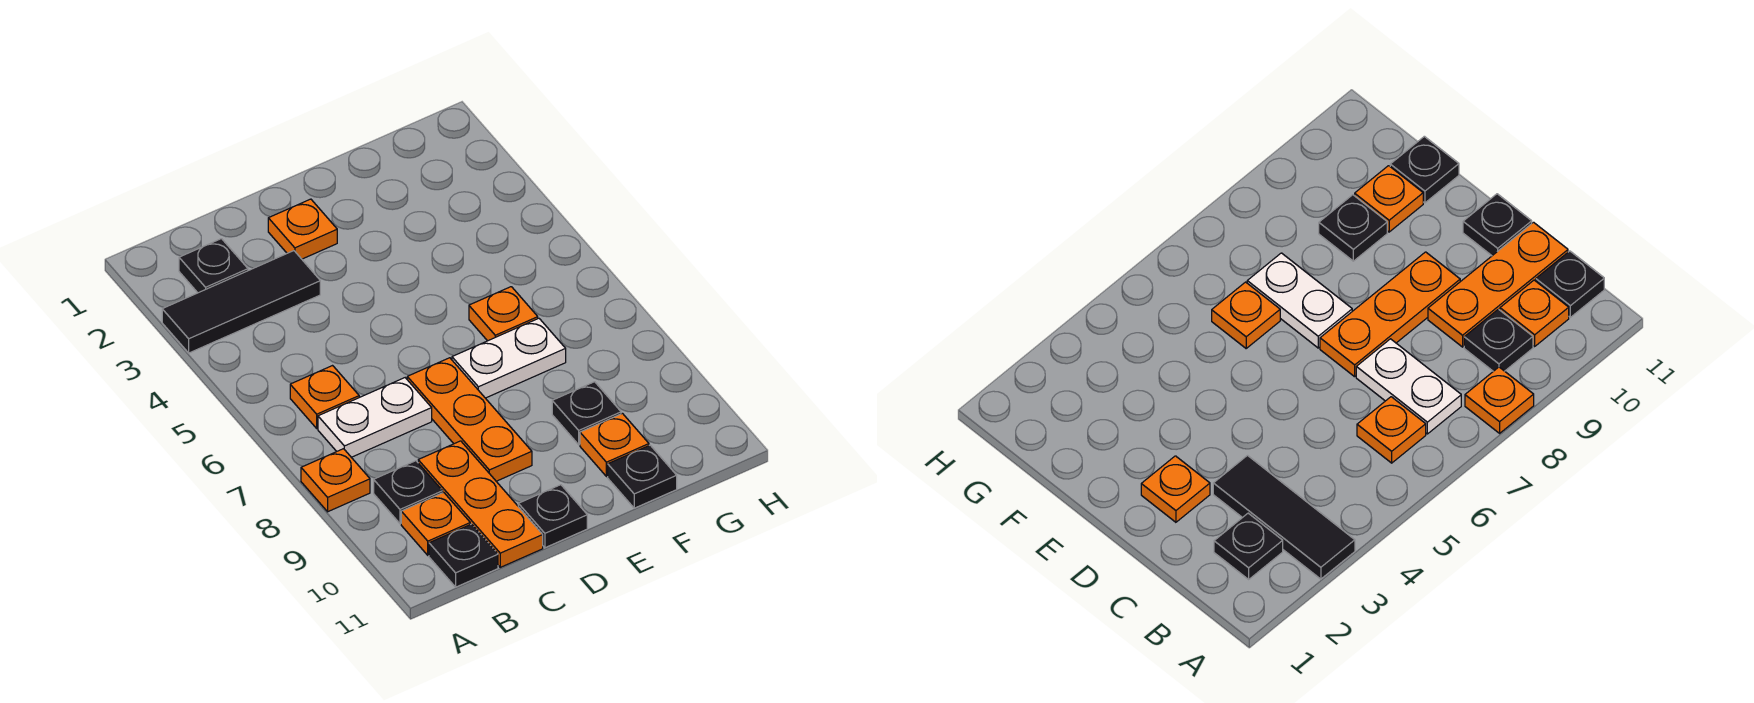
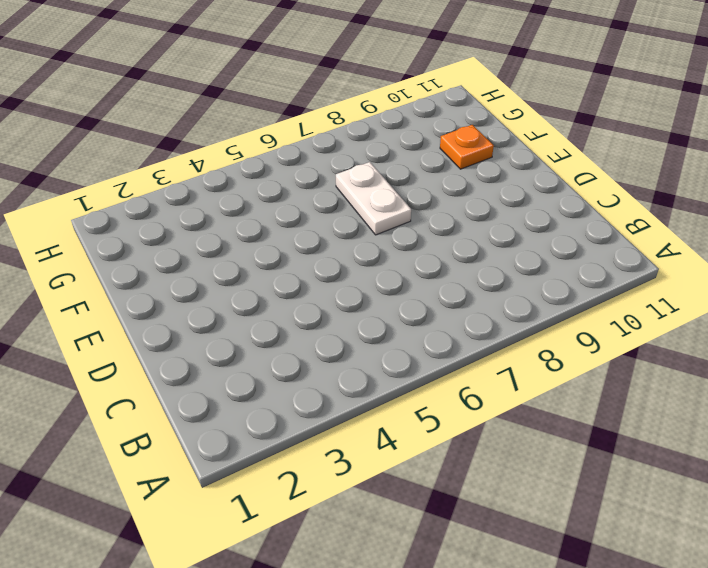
none -> black 1x3 tile [162,251,320,353]
none -> orange 1x1 plate [301,449,370,512]
none -> black 1x1 plate [179,239,248,293]

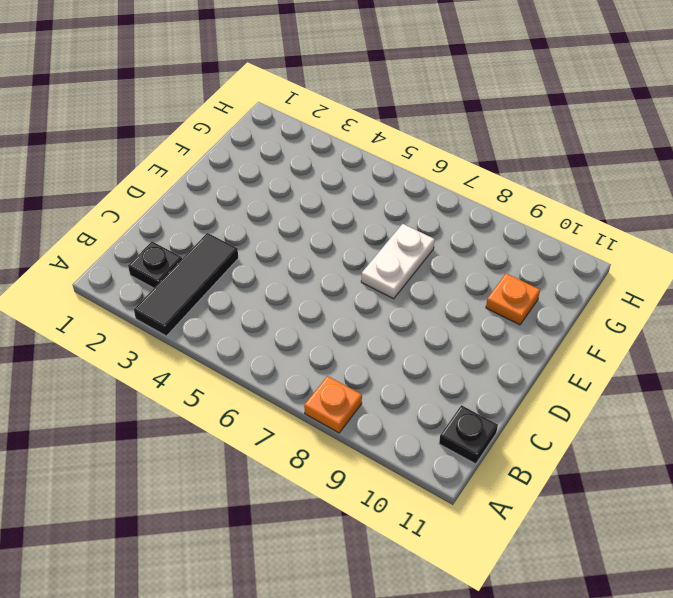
none -> orange 1x1 plate [290,366,359,428]
none -> white 1x2 plate [318,378,432,457]
none -> black 1x1 plate [374,461,443,524]

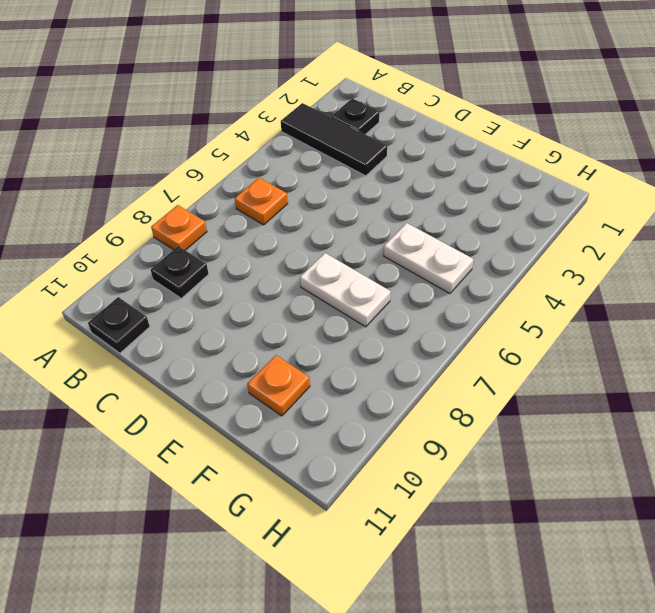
white 1x2 plate [384,223,474,293] -> white 1x2 plate moved to [318,378,432,457]
none -> orange 1x1 plate [401,492,470,555]
none -> orange 1x3 plate [418,441,543,567]
none -> orange 1x1 plate [268,199,337,259]

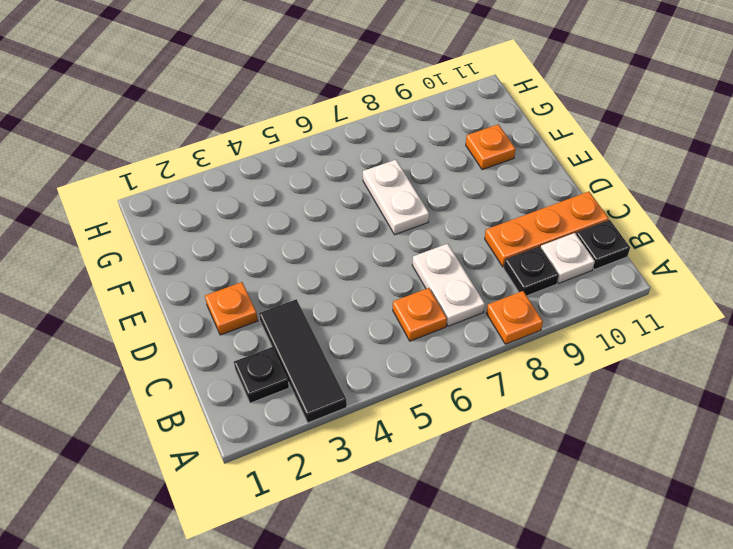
white 1x1 plate [541,233,595,283] -> orange 1x1 plate [401,492,470,555]
none -> orange 1x3 plate [407,358,532,481]
none -> black 1x1 plate [518,485,587,548]
none -> orange 1x1 plate [469,287,538,341]

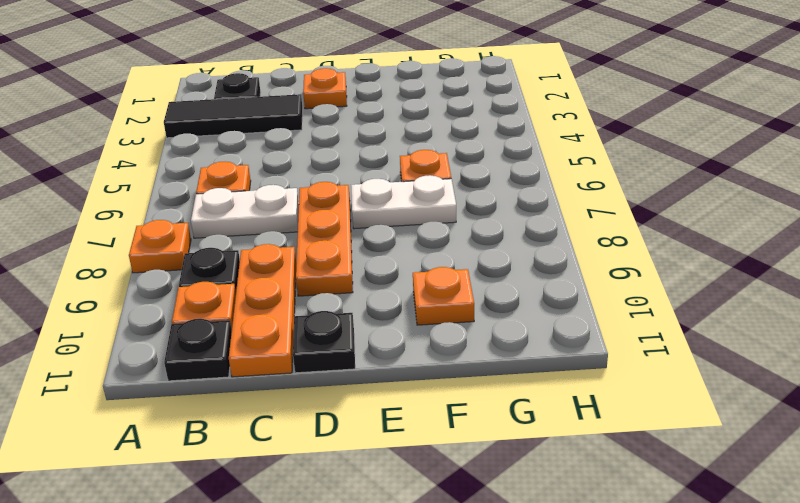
none -> black 1x1 plate [552,382,621,445]
none -> black 1x1 plate [608,445,677,508]

